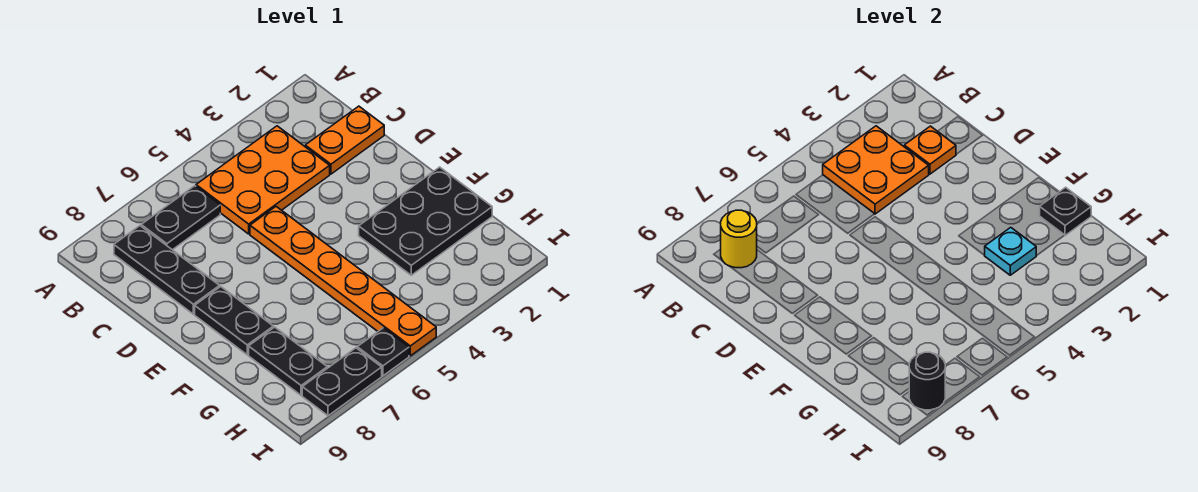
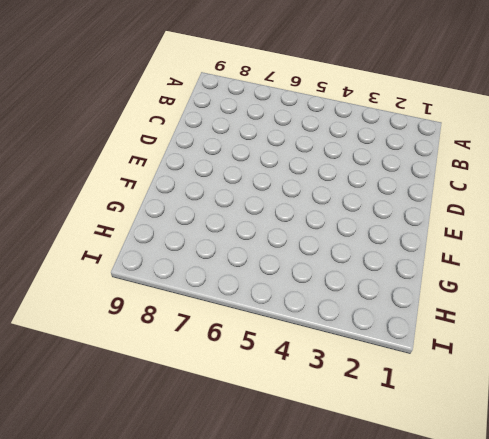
none -> orange 2x3 plate [196,126,330,234]
none -> black 1x2 plate [141,186,220,250]
none -> black 1x3 plate [114,226,219,314]

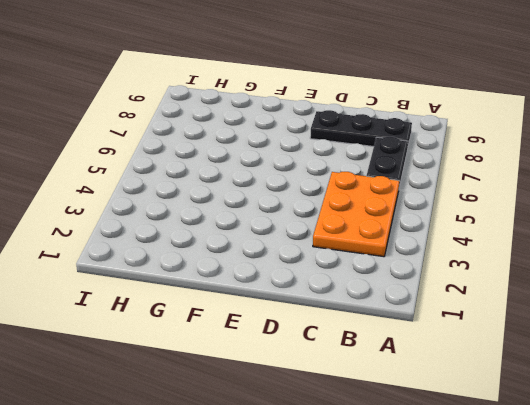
none -> orange 1x2 plate [305,106,384,174]
none -> orange 1x6 plate [250,207,436,356]
none -> black 1x2 plate [195,287,273,355]

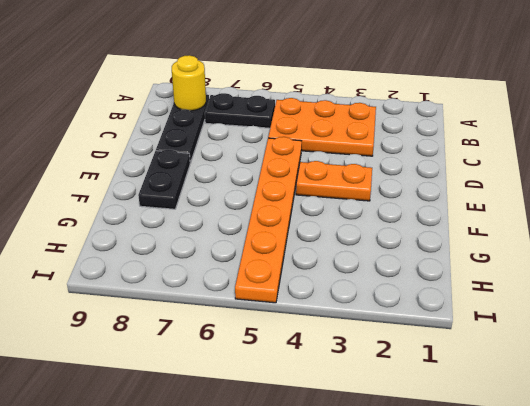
orange 1x2 plate [296,161,372,201] -> orange 1x2 plate moved to [305,106,384,174]
none -> black 2x3 plate [359,167,492,275]
none -> black 1x2 plate [249,327,327,395]
none -> black 1x1 plate [357,328,409,376]

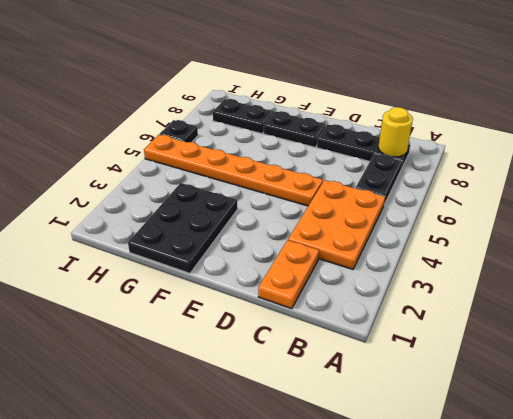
none -> black 1x2 plate [302,348,382,416]
none -> orange 2x2 plate [823,126,929,214]
none -> orange 1x1 plate [904,126,956,174]

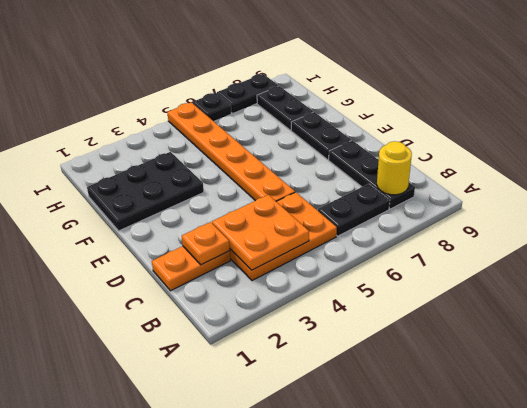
none -> black 1x1 plate [1040,187,1091,235]
none -> cyan 1x1 plate [985,227,1036,275]
none -> black 1x1 round brick [909,352,945,410]

